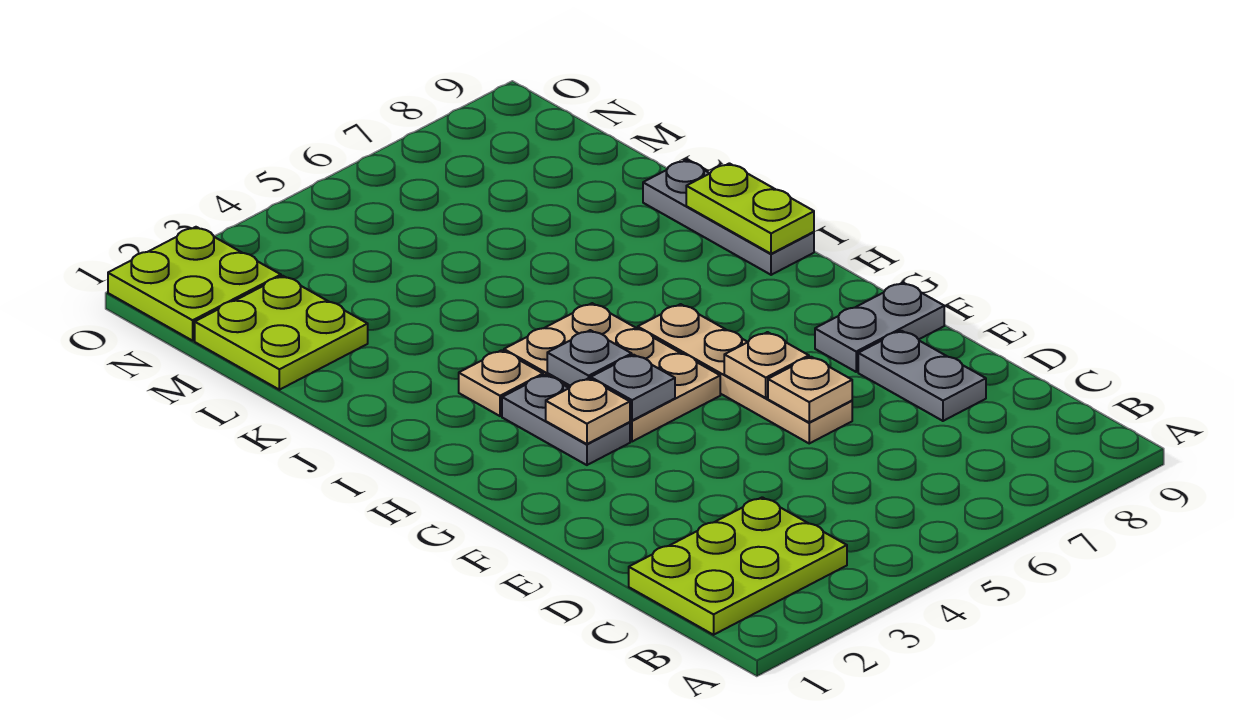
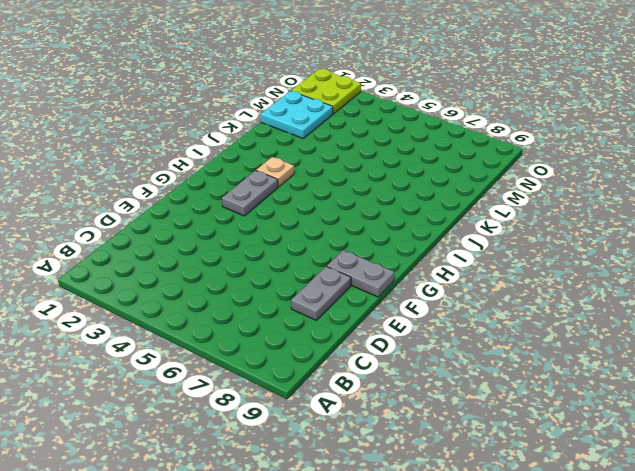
cyan 2x2 plate [261,91,333,138] -> lime 2x2 plate [195,276,368,390]
none -> lime 2x3 plate [629,497,847,635]
none -> tan 1x4 plate [638,304,852,443]
none -> tan 2x3 plate [504,303,720,442]

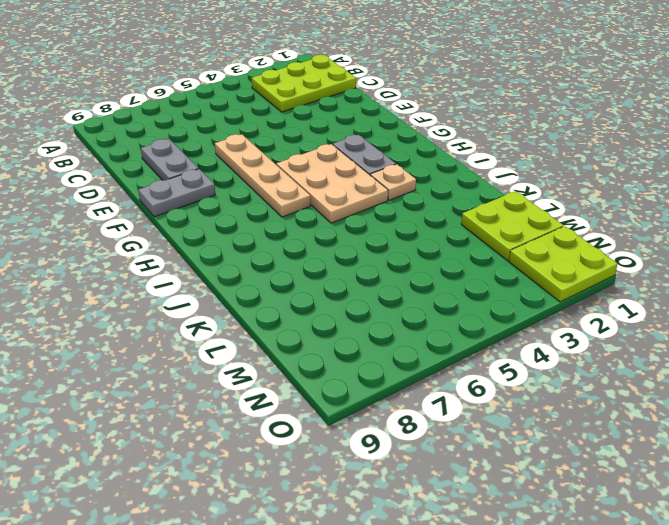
none -> grey 1x3 plate [643,160,814,275]
none -> tan 1x1 plate [768,357,852,422]
none -> tan 1x1 plate [724,332,809,398]

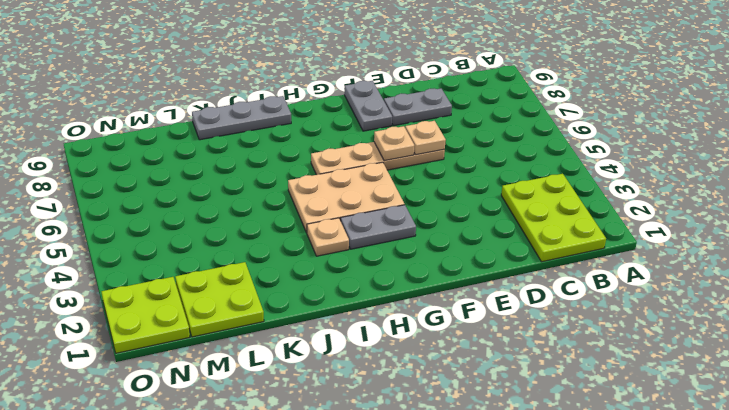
none -> tan 1x1 plate [546,378,630,444]
none -> grey 1x1 plate [591,355,675,421]
none -> grey 1x1 plate [547,330,632,386]

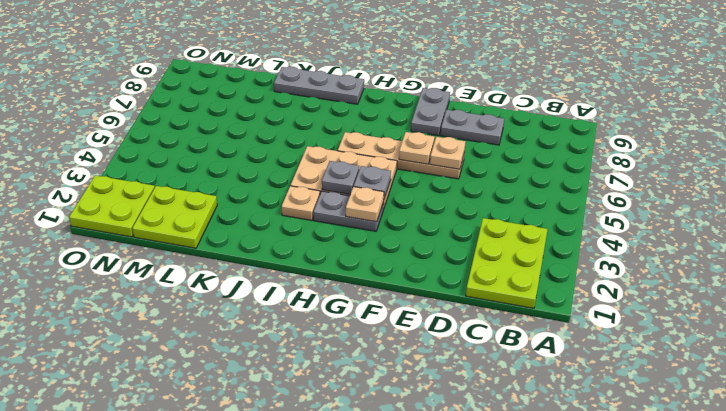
none -> lime 1x2 plate [686,163,814,254]

